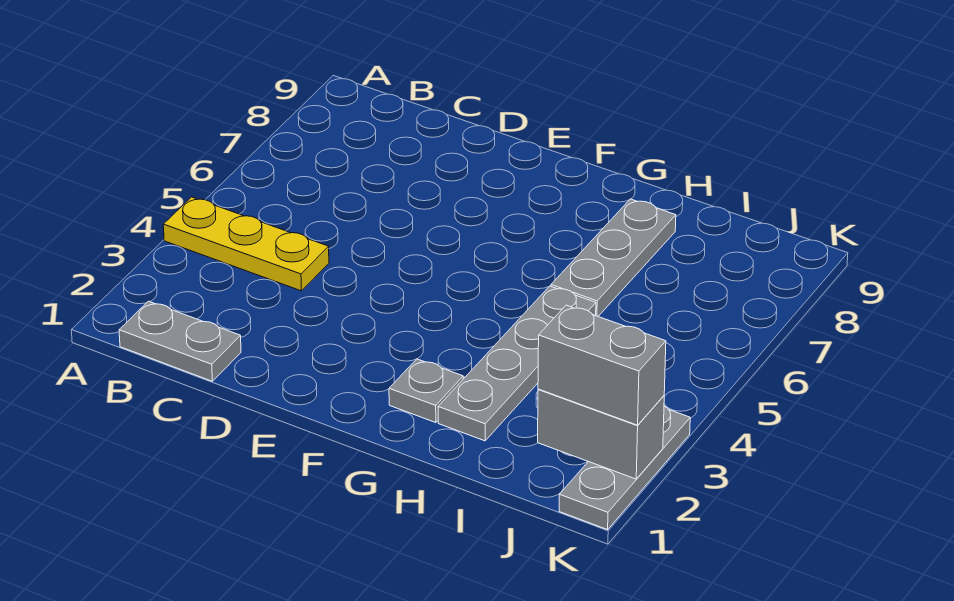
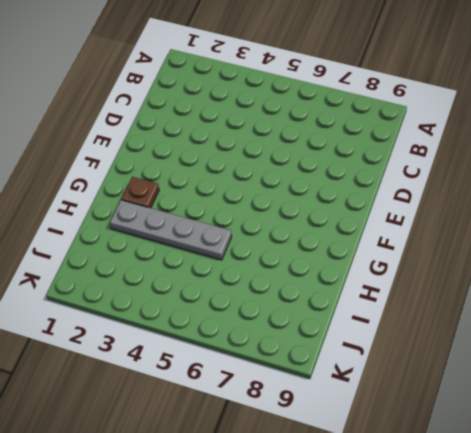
brown 1x1 plate [121,177,159,208] -> grey 1x1 plate [389,359,463,423]
none -> yellow 1x3 plate [163,197,329,291]
none -> grey 1x2 plate [119,301,241,381]

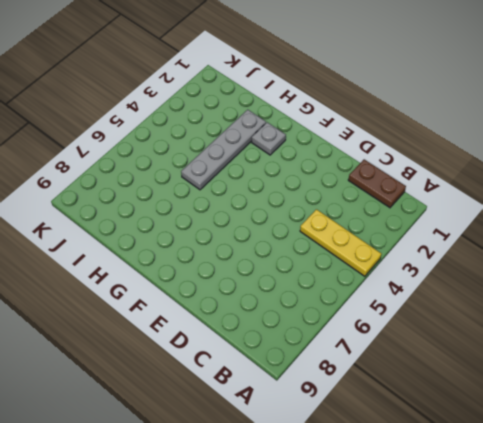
brown 1x2 plate [348,159,406,208] -> grey 1x2 plate [119,301,241,381]
none -> grey 1x3 plate [551,199,676,316]
none -> grey 1x3 plate [559,406,690,530]

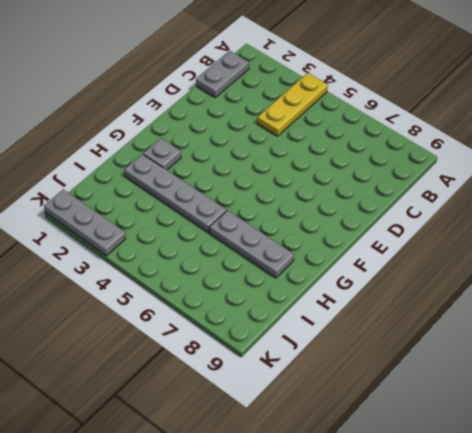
none -> grey 1x2 brick [538,389,664,479]
none -> grey 1x2 brick [538,305,666,425]

